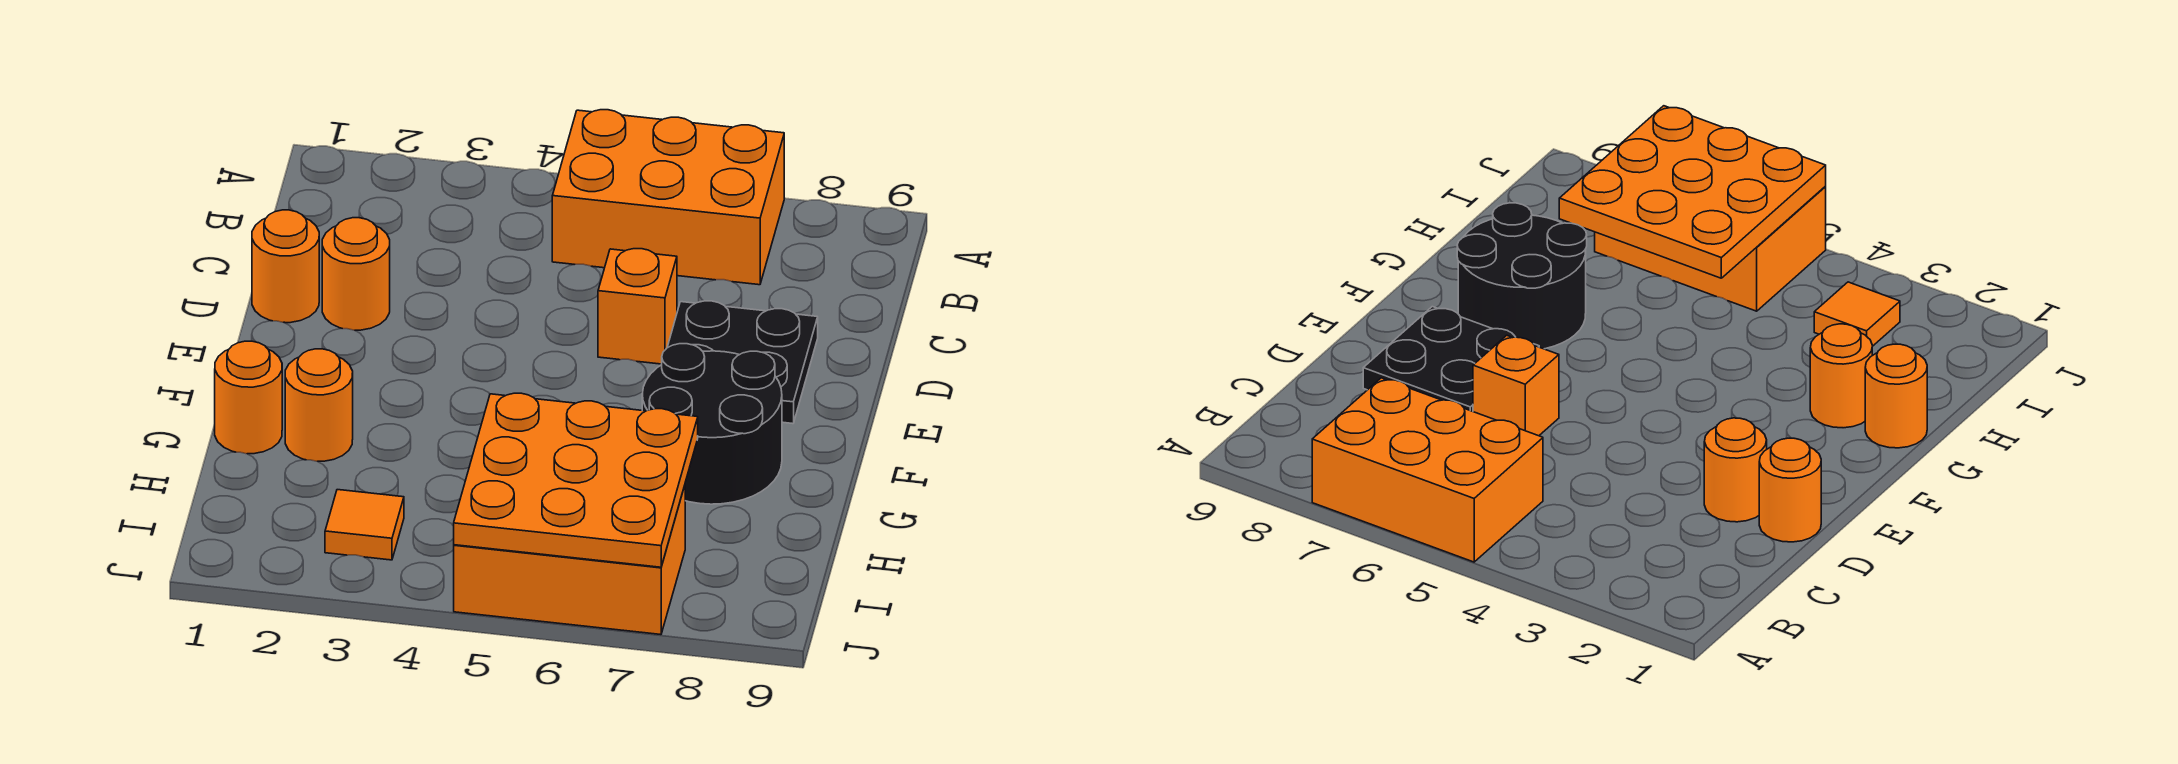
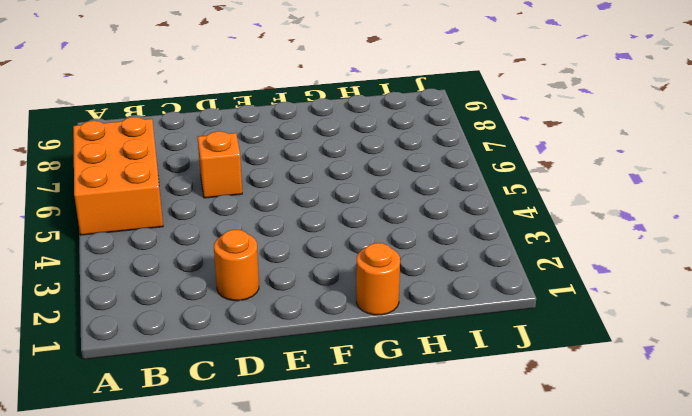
none -> orange 1x1 round brick [252,210,319,323]
none -> black 2x2 plate [667,301,818,424]

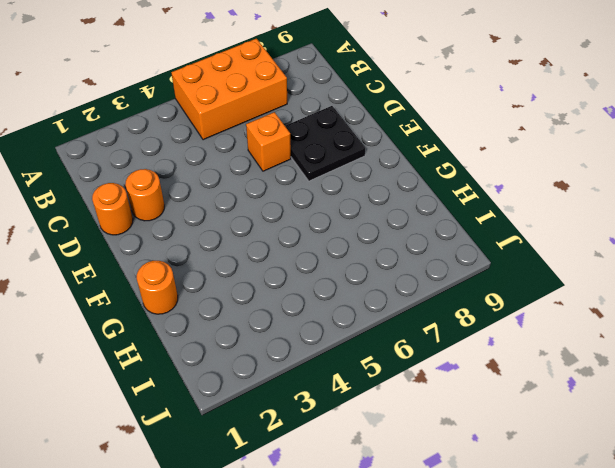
none -> black 2x2 round brick [642,344,782,504]
none -> orange 1x1 round brick [285,349,353,461]

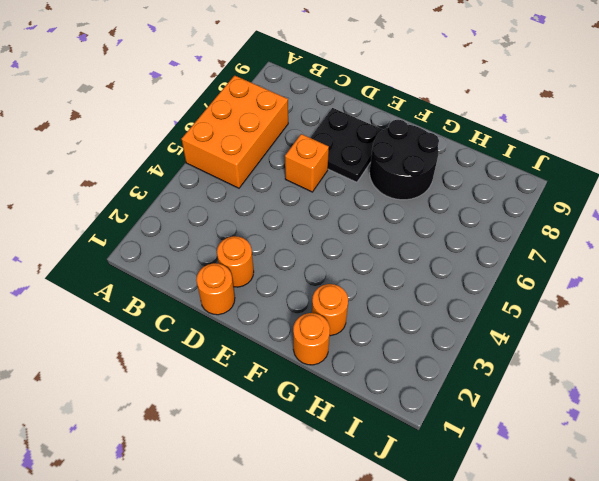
none -> orange 1x1 tile [325,490,404,560]
none -> orange 2x3 brick [454,486,685,635]

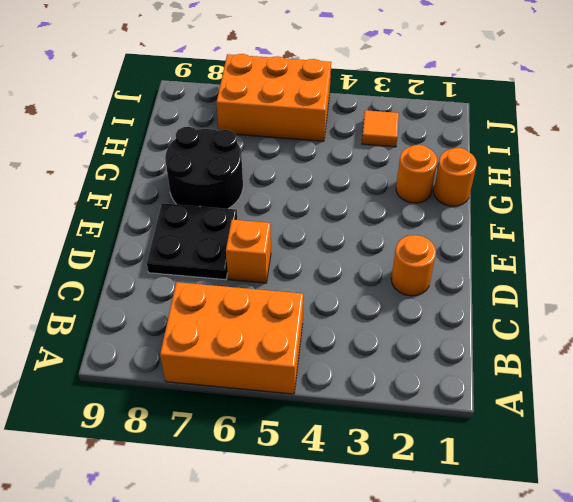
none -> orange 1x1 round brick [252,210,319,323]
none -> orange 3x3 plate [454,393,698,567]

